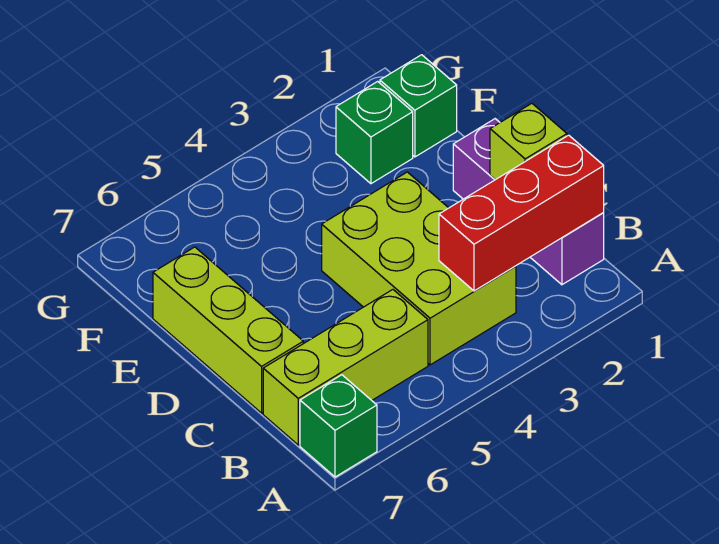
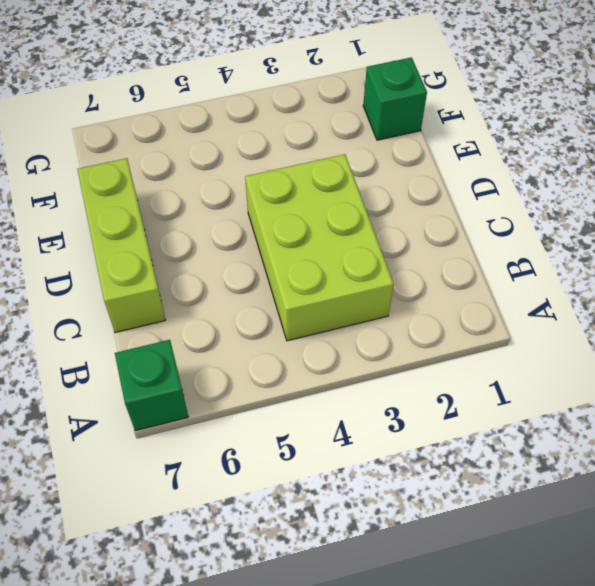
none -> purple 1x3 brick [453,119,604,285]
none -> lime 1x3 brick [263,290,428,445]

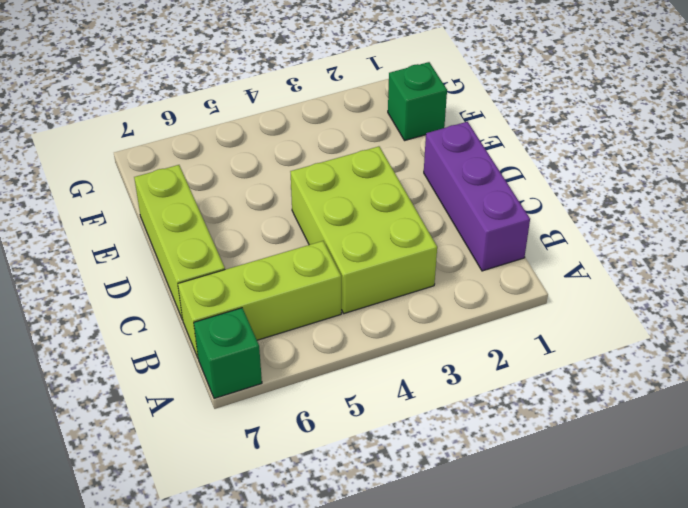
none -> green 1x1 brick [336,81,413,184]
none -> red 1x3 brick [439,135,604,291]

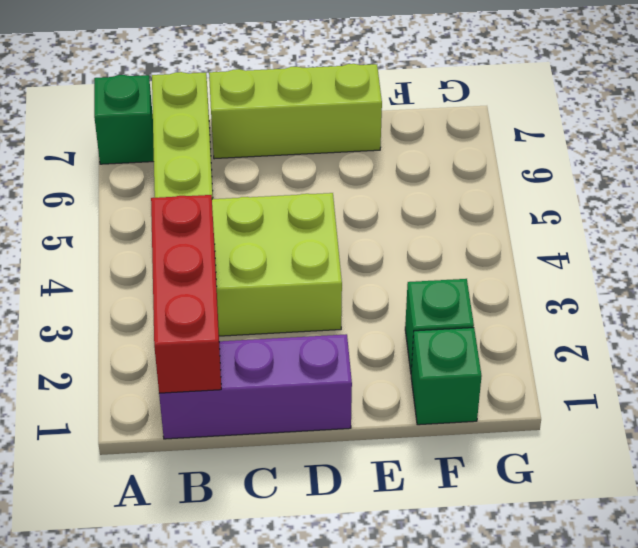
none -> lime 1x1 brick [490,103,567,180]

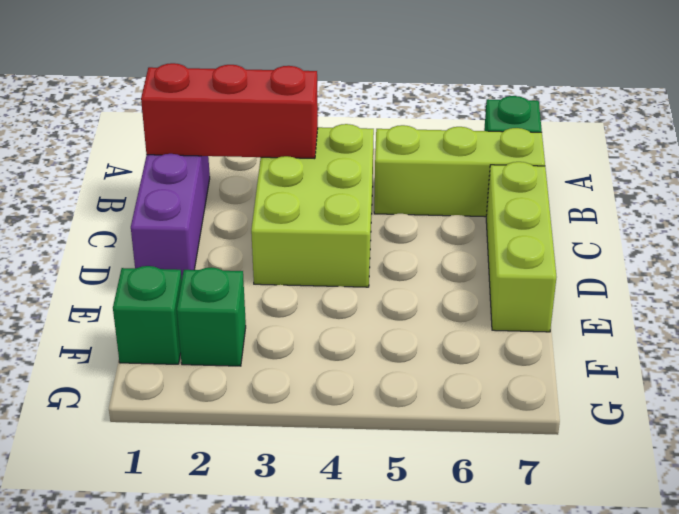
none -> lime 1x1 brick [490,103,567,180]

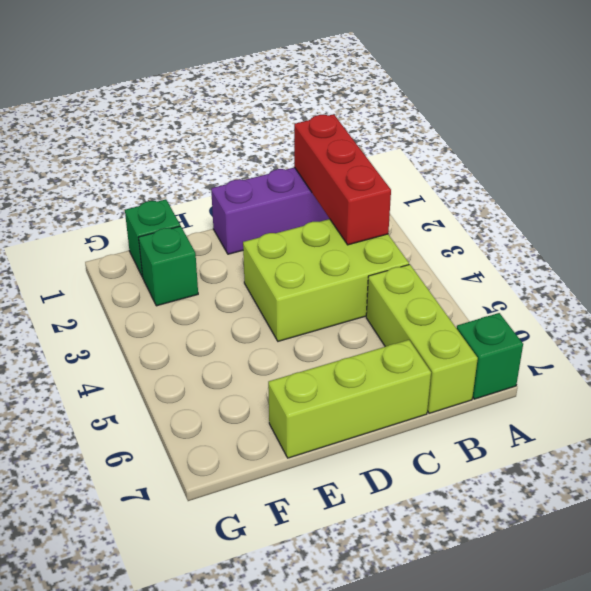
none -> lime 1x1 brick [490,103,567,180]

